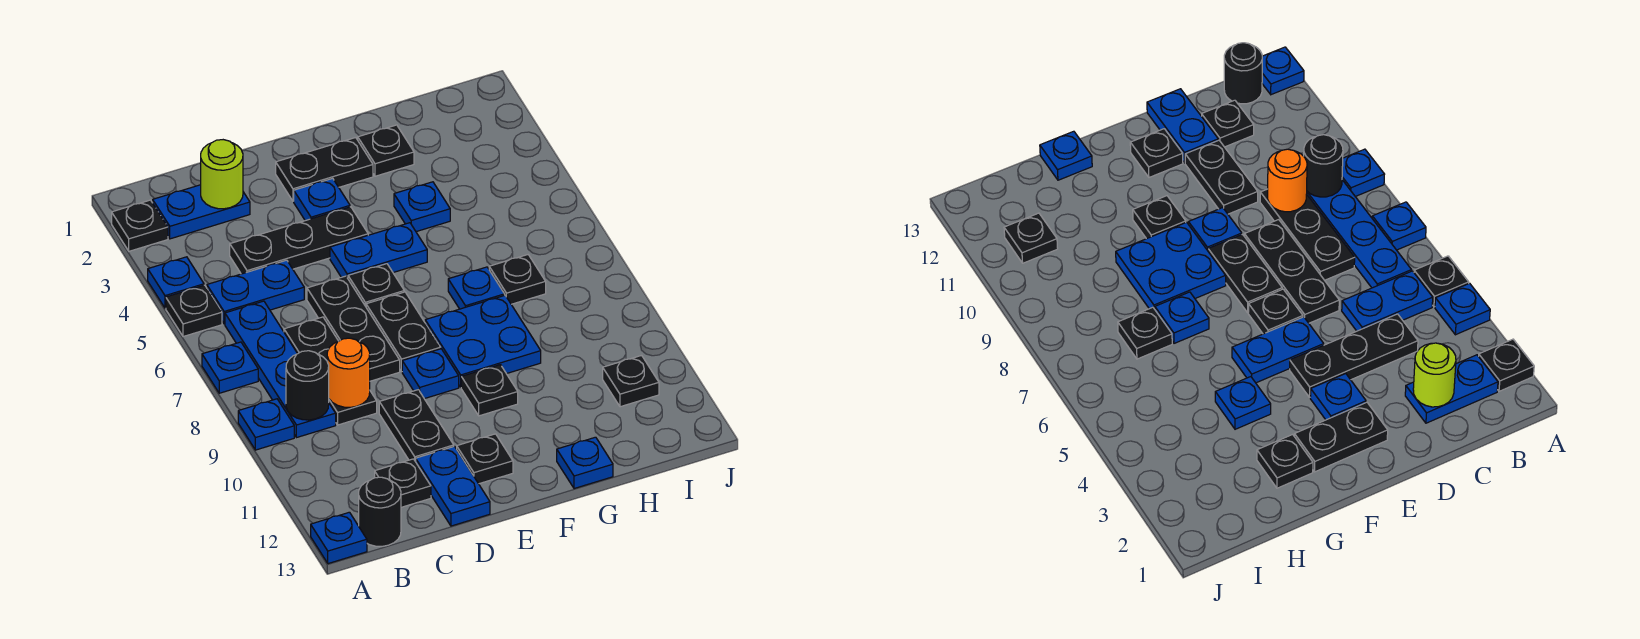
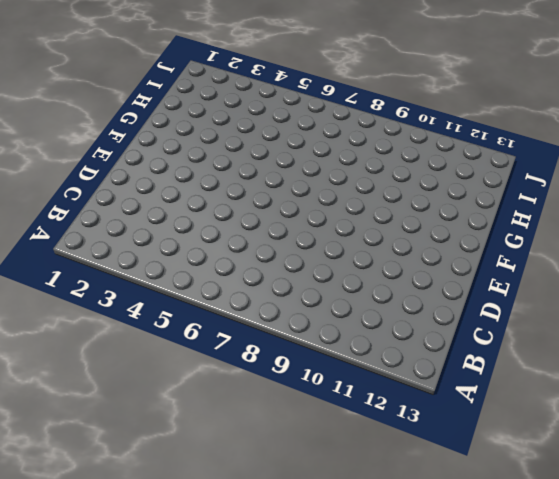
none -> black 1x1 plate [112,200,168,251]
none -> blue 1x1 plate [148,257,204,308]
none -> black 1x1 plate [166,285,222,337]
none -> blue 1x1 plate [202,342,258,393]

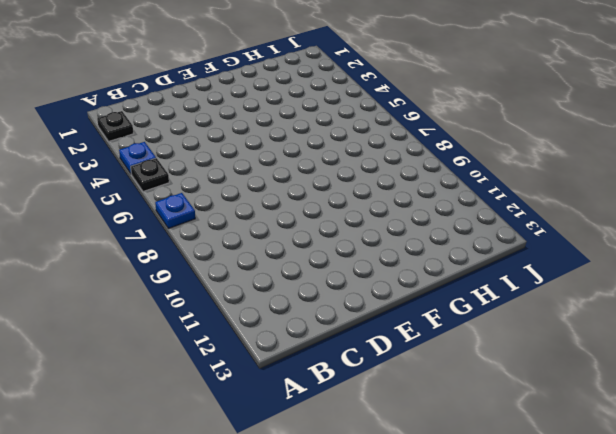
none -> blue 1x1 plate [238,399,294,450]
none -> blue 1x1 plate [311,512,367,564]
none -> blue 1x2 plate [153,185,250,239]
none -> blue 1x2 plate [207,260,304,324]

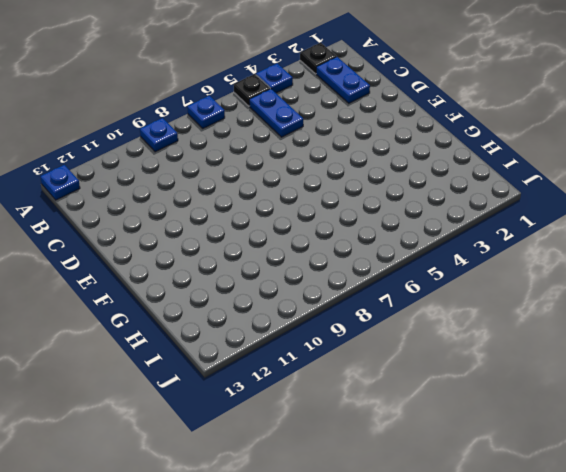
none -> blue 1x4 plate [225,301,336,438]
none -> black 1x1 round brick [359,477,401,546]
none -> black 1x3 plate [230,207,368,274]
none -> black 1x3 plate [284,317,377,425]

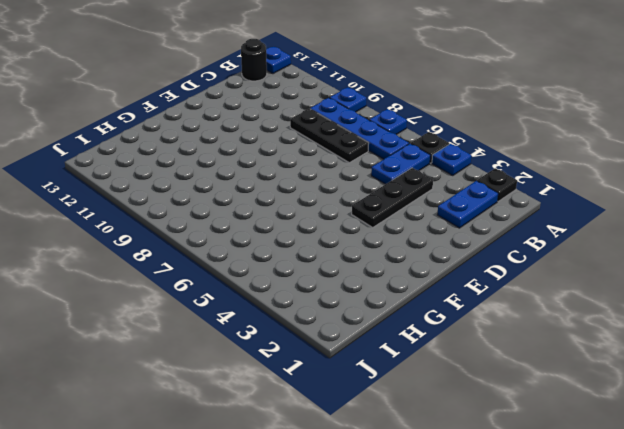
none -> black 1x1 plate [375,459,431,507]
none -> black 1x3 plate [307,276,400,381]
none -> black 1x2 plate [379,390,454,462]
none -> blue 1x2 plate [416,446,490,526]

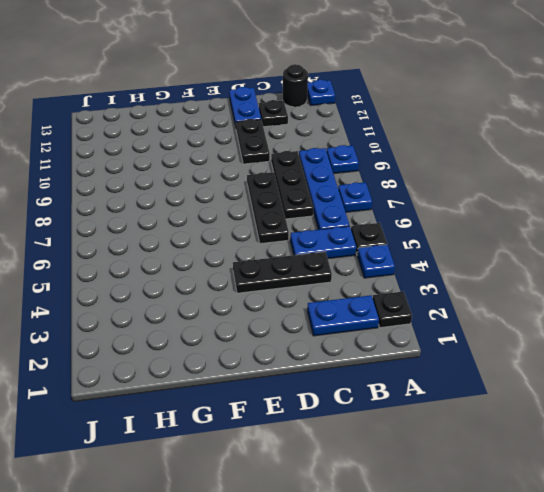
none -> black 1x2 plate [276,138,373,201]
none -> blue 1x1 plate [294,178,350,221]
none -> blue 1x2 plate [330,223,427,278]
none -> black 1x1 plate [348,264,404,306]

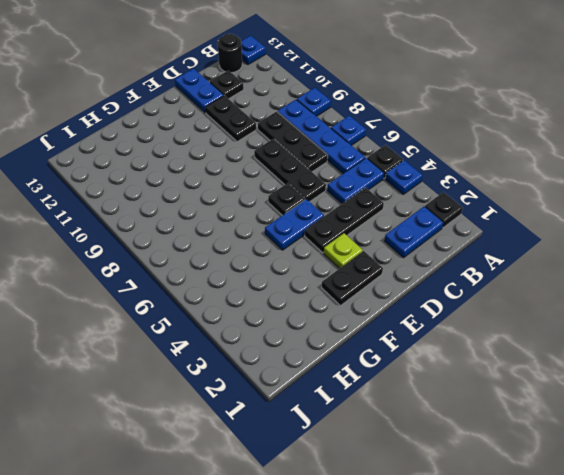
lime 1x1 plate [324,233,363,269] -> blue 1x1 plate [294,178,350,221]
none -> black 1x2 plate [366,292,441,372]
none -> blue 1x1 plate [402,349,459,399]
none -> black 1x1 plate [457,434,513,484]
none -> blue 2x2 plate [425,296,541,387]

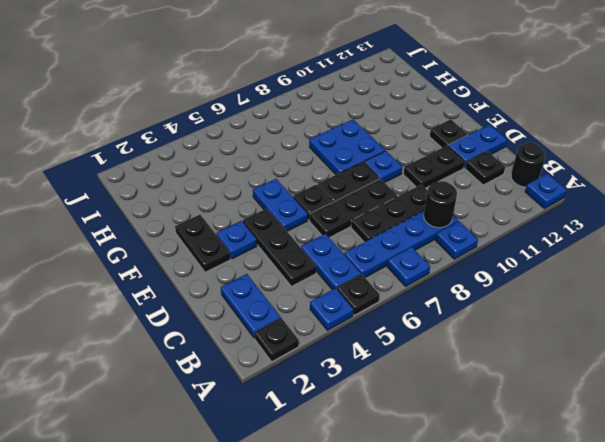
none -> black 1x1 plate [461,365,518,416]
none -> black 1x1 plate [358,125,414,176]
none -> blue 1x1 plate [394,182,450,232]
none -> blue 1x1 plate [448,267,505,309]

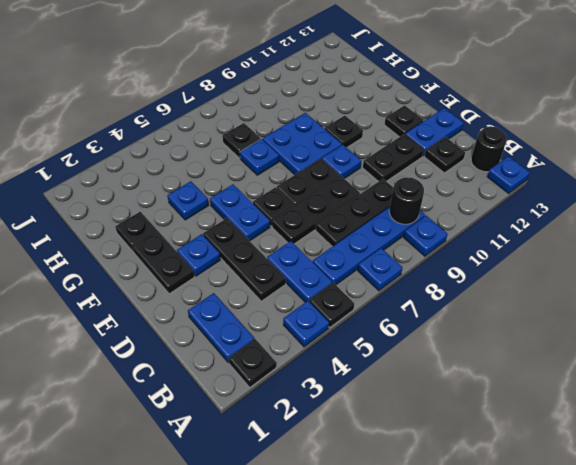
none -> blue 1x1 plate [557,437,613,489]
none -> black 1x1 plate [603,356,659,407]
none -> lime 1x1 round brick [201,140,243,209]
none -> orange 1x1 round brick [327,338,370,407]

